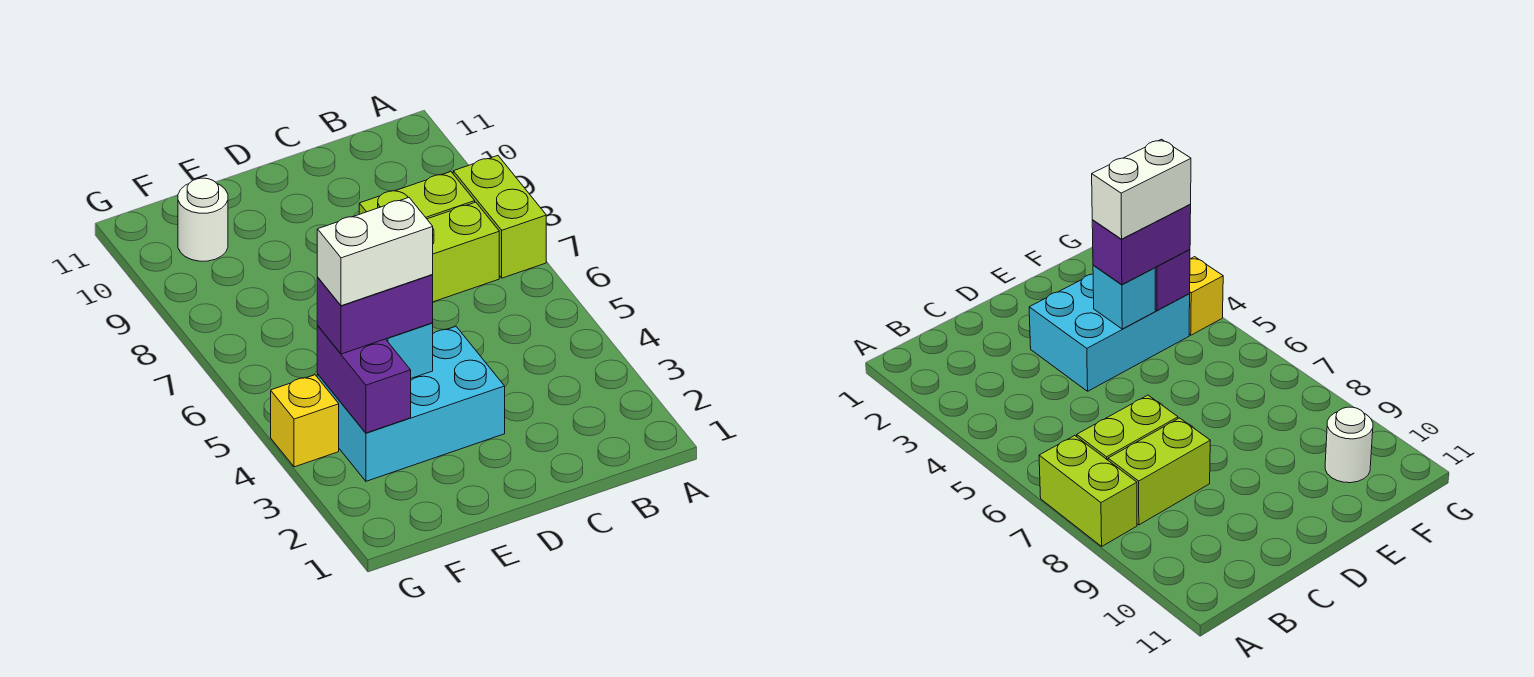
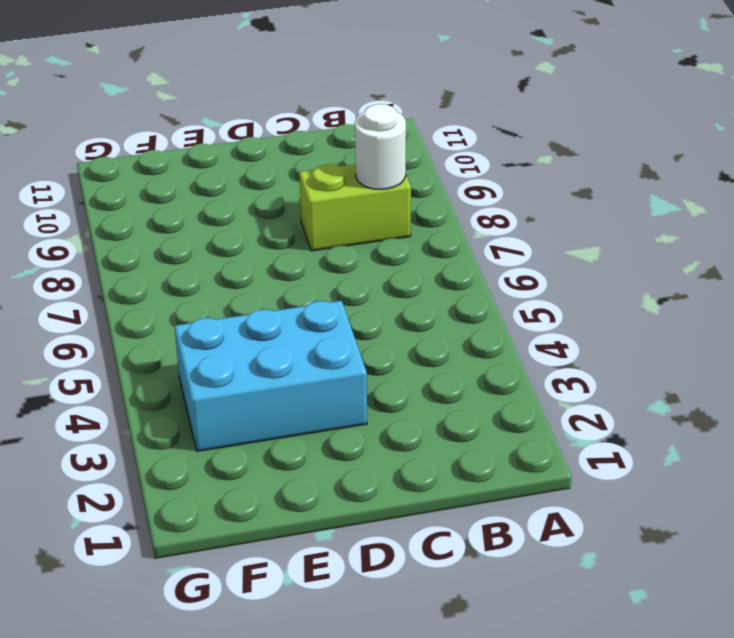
white 1x1 round brick [355,104,406,189] -> white 1x1 round brick moved to [178,178,228,261]
none -> lime 1x2 brick [453,156,546,278]
none -> lime 1x2 brick [427,202,499,302]

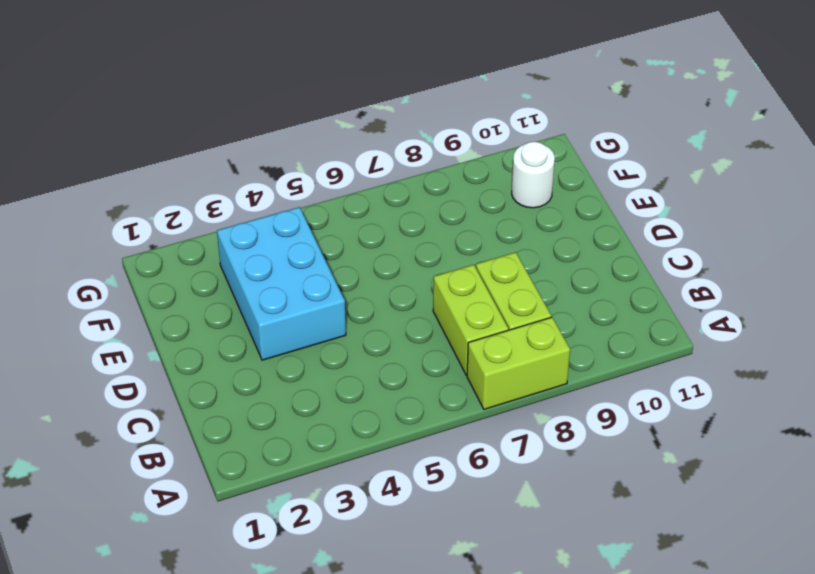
none -> yellow 1x1 brick [271,375,339,467]
none -> cyan 1x1 brick [386,323,433,378]

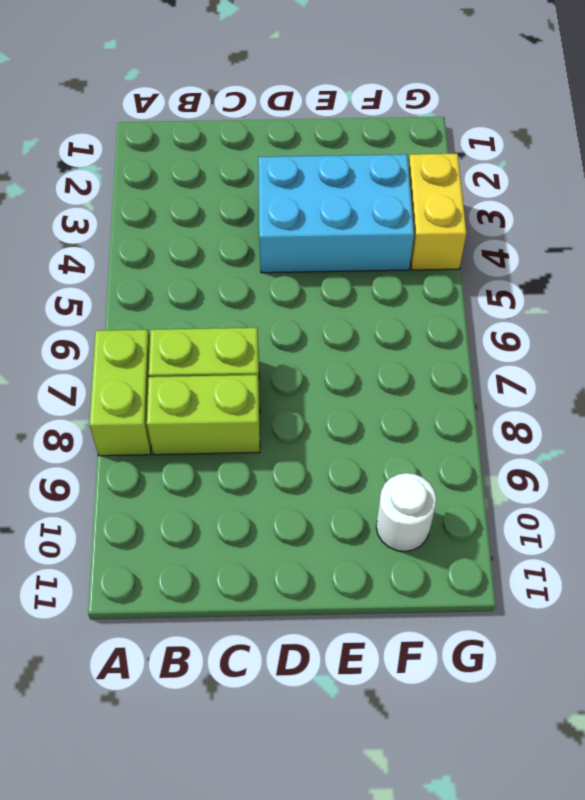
yellow 1x2 brick [408,154,467,270] -> yellow 1x1 brick [271,375,339,467]
none -> cyan 1x1 brick [386,323,433,378]
none -> purple 1x2 brick [317,326,411,433]

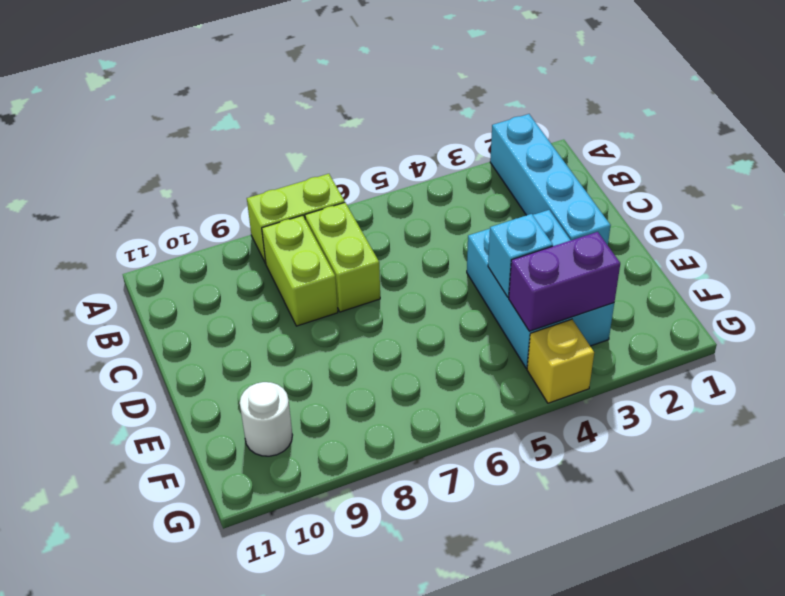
cyan 1x4 brick [490,114,611,245] -> none
none -> purple 1x2 brick [317,274,433,354]
none -> white 1x2 brick [317,198,433,306]

